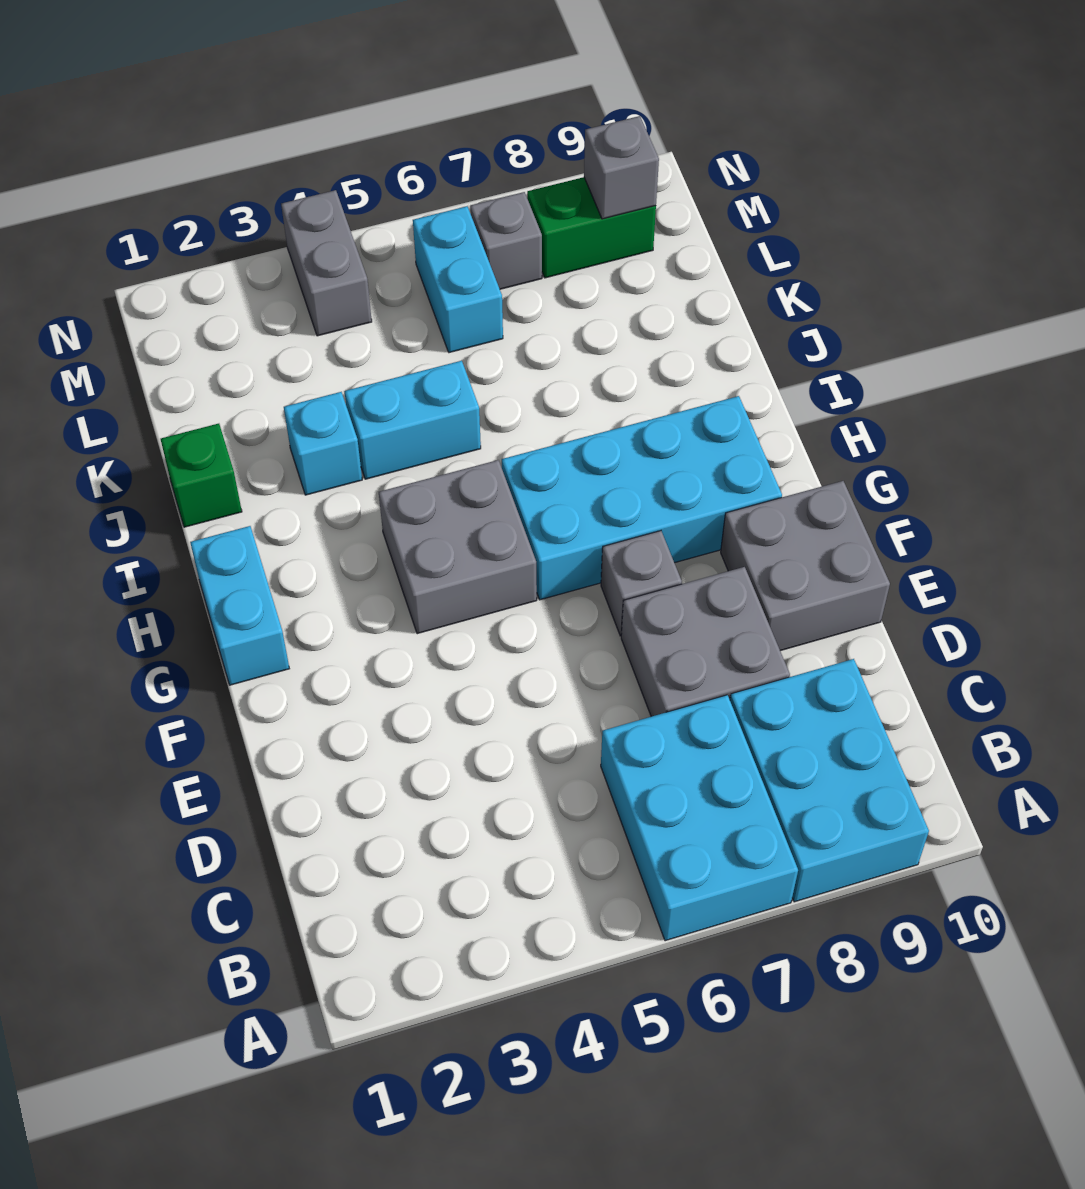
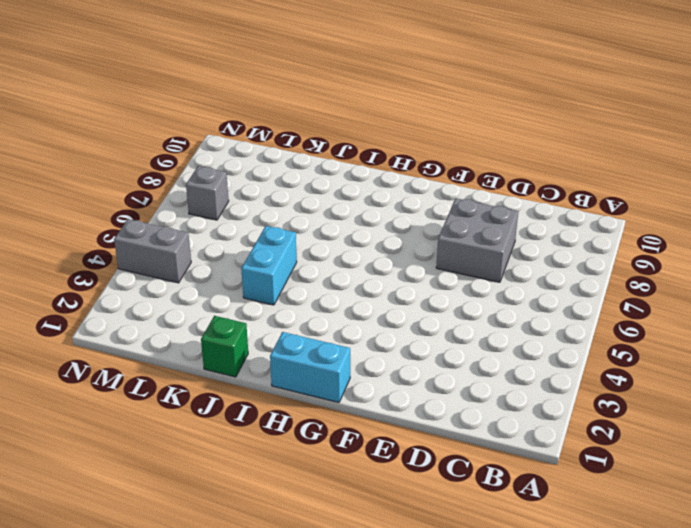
none -> cyan 2x3 brick [601,695,798,941]
none -> cyan 2x3 brick [730,659,929,902]
none -> grey 2x2 brick [721,481,890,651]

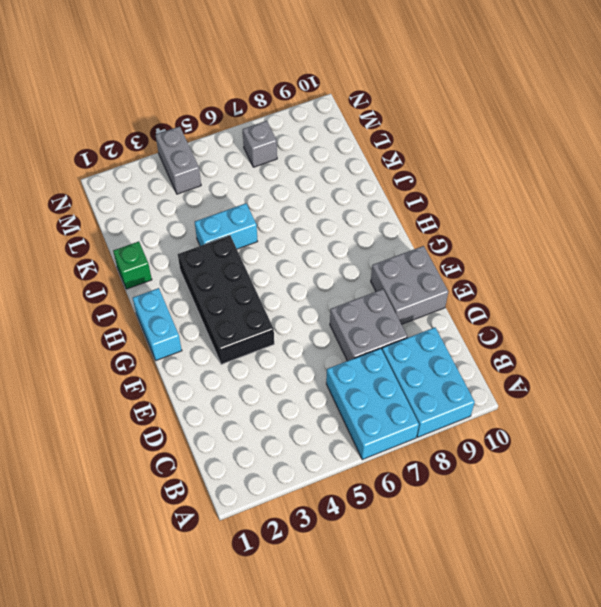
black 2x4 brick [178,235,274,364] -> grey 2x2 brick [379,460,537,634]
none -> grey 1x1 brick [601,531,682,636]
none -> cyan 2x4 brick [502,396,782,600]
none -> cyan 1x1 brick [284,392,362,495]

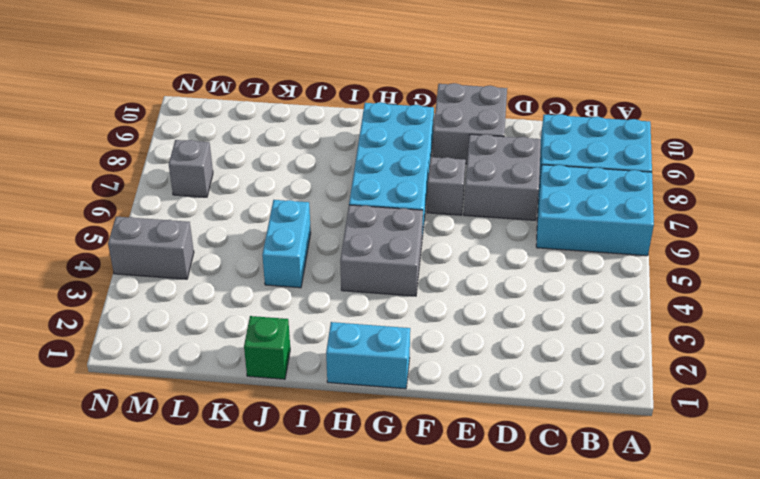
none -> cyan 1x1 brick [284,392,362,495]
none -> cyan 1x2 brick [413,206,503,353]
none -> green 1x2 brick [527,177,656,278]

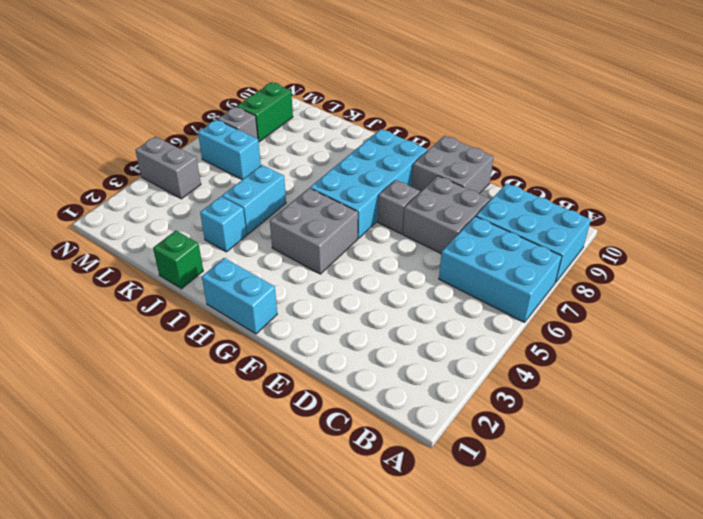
none -> grey 1x1 brick [584,116,659,219]

